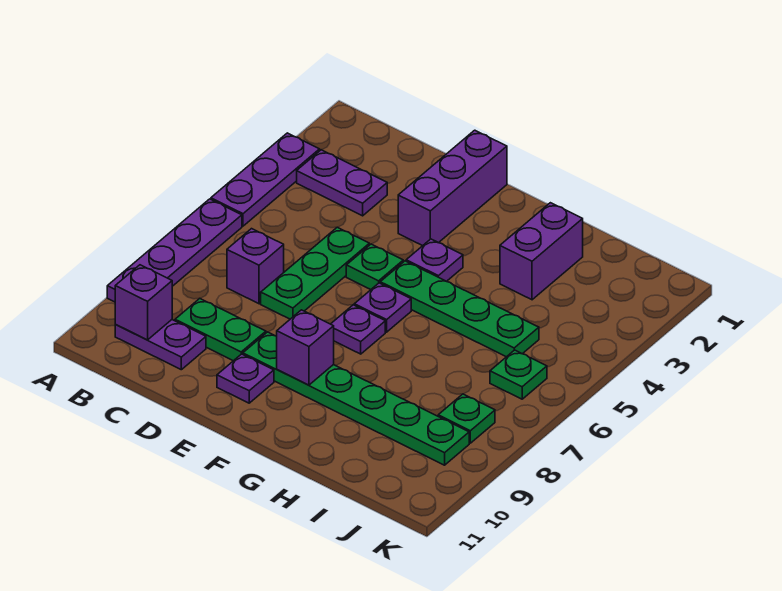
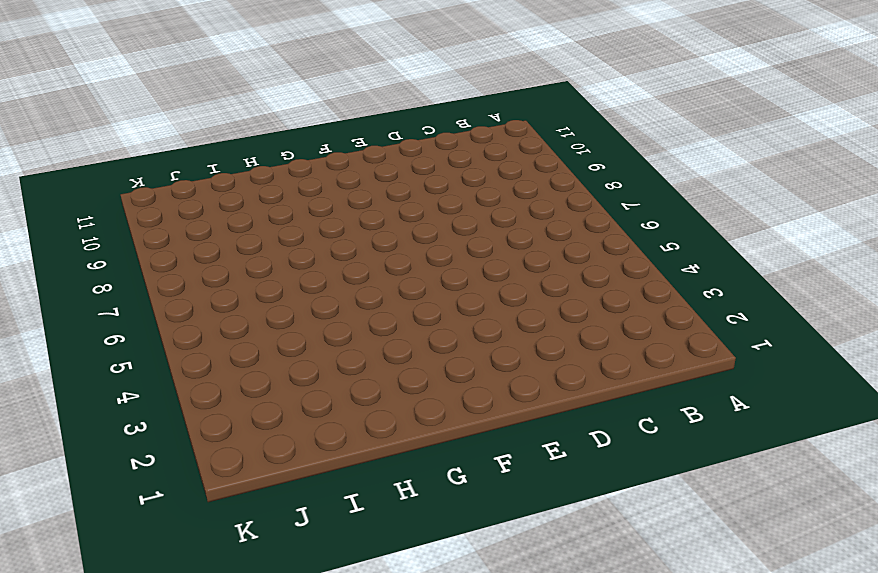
none -> purple 1x3 plate [211,133,320,226]
none -> purple 1x4 plate [107,199,242,302]
none -> purple 1x2 plate [297,150,387,216]

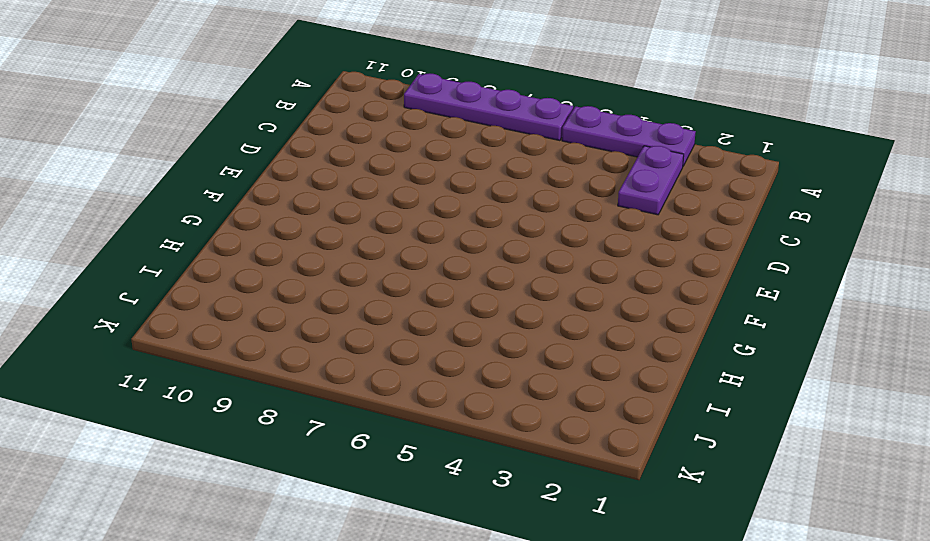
none -> purple 1x2 plate [115,320,206,370]
none -> purple 1x1 brick [227,229,284,304]
none -> green 1x2 plate [175,299,266,361]

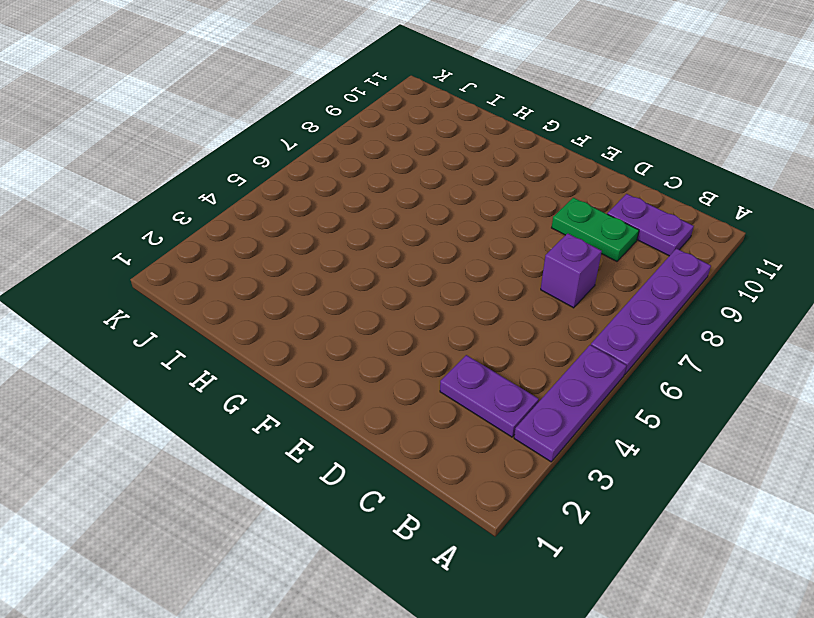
none -> green 1x3 plate [261,227,369,319]
none -> purple 1x3 brick [398,130,507,246]
none -> green 1x1 plate [346,244,403,289]

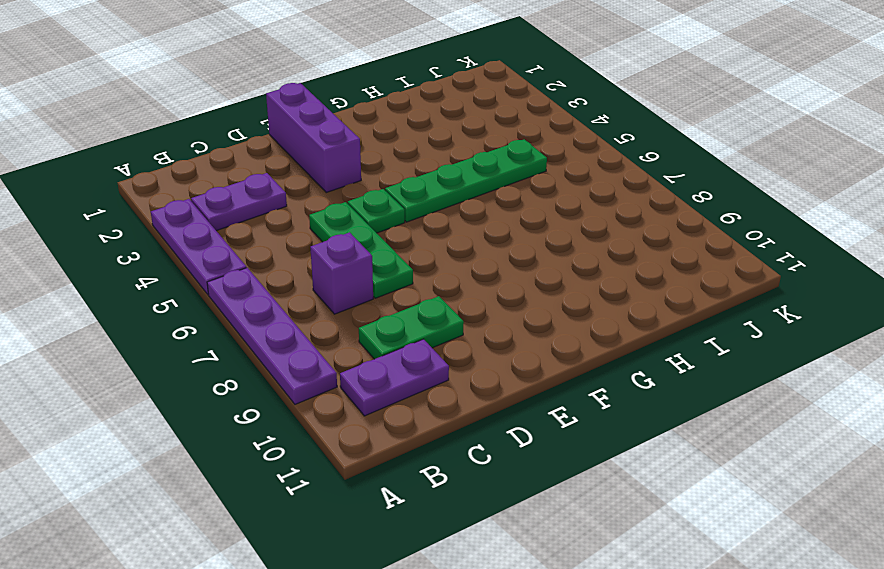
none -> green 1x6 plate [243,332,469,465]
none -> purple 1x1 plate [217,354,274,403]
none -> purple 1x1 plate [406,239,463,281]

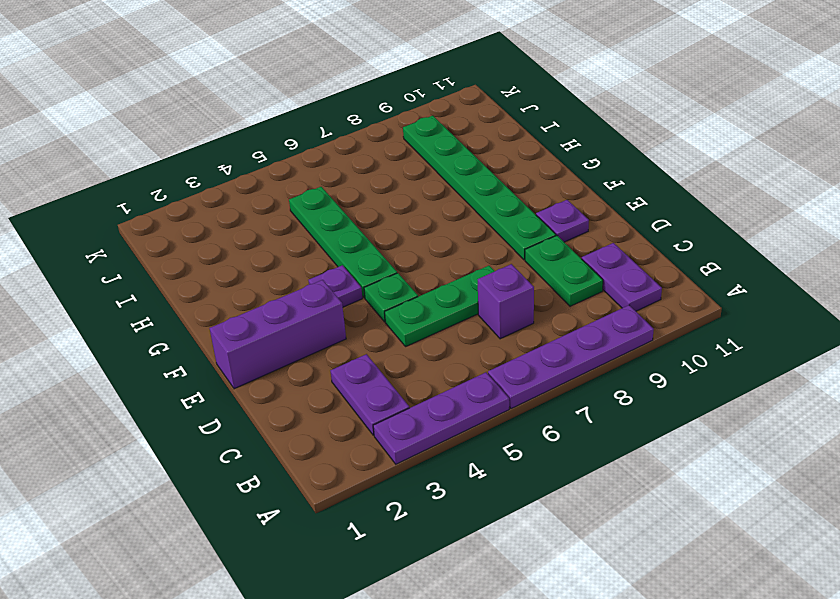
none -> purple 1x1 plate [354,283,411,332]
none -> purple 1x1 plate [331,305,385,354]
none -> purple 1x2 brick [500,203,583,300]

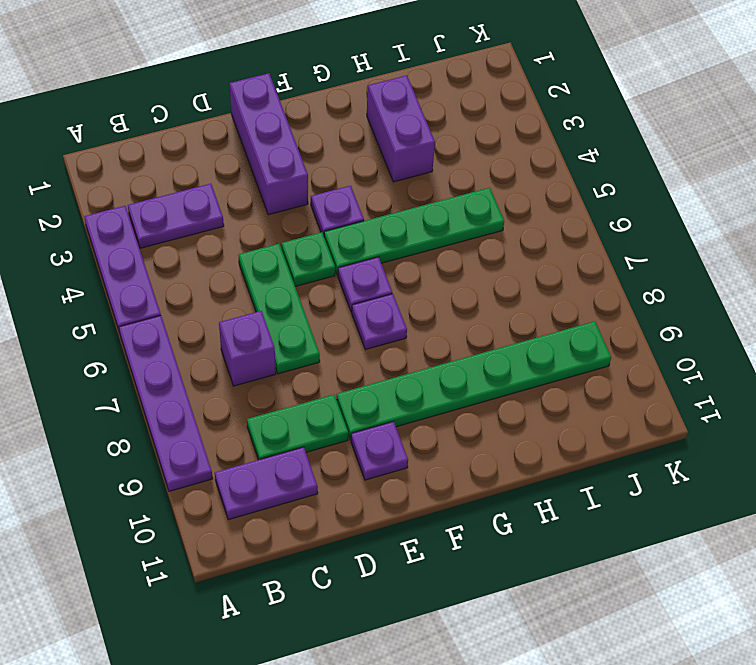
none -> green 1x1 plate [490,350,547,399]
none -> green 1x1 plate [438,394,495,443]
none -> purple 1x1 brick [115,265,172,340]

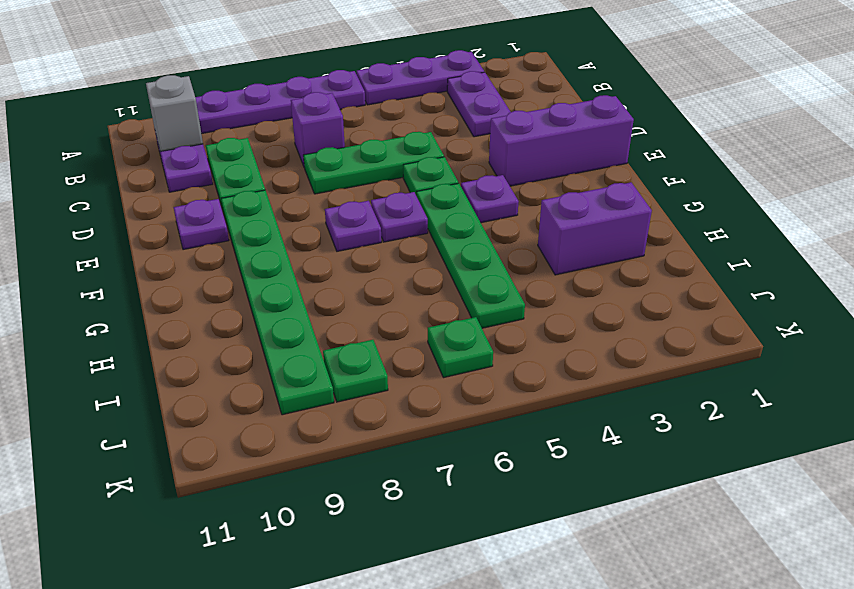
grey 1x1 brick [146,75,203,151] -> purple 1x1 brick [115,265,172,340]
none -> purple 1x1 brick [277,310,334,385]

